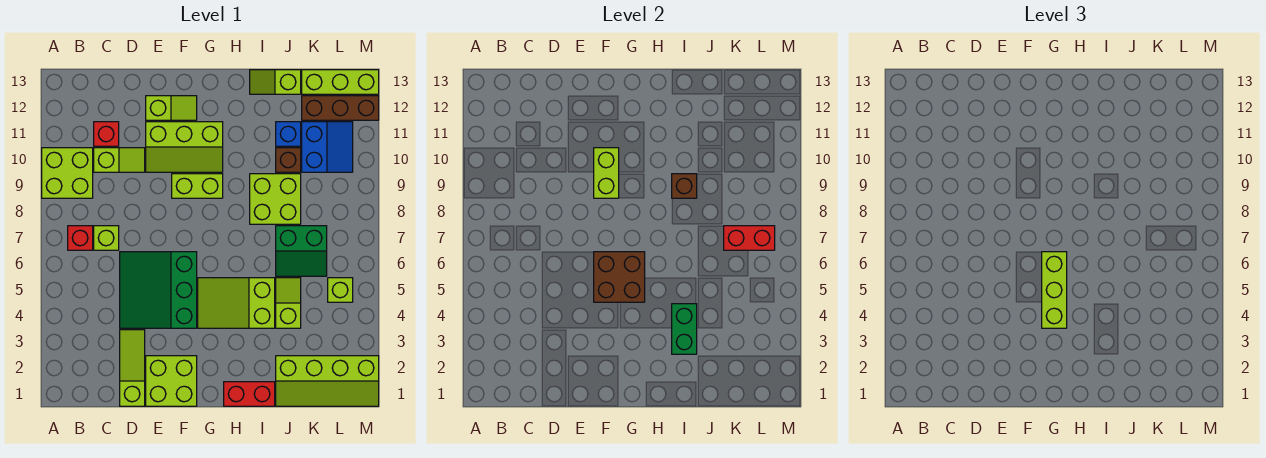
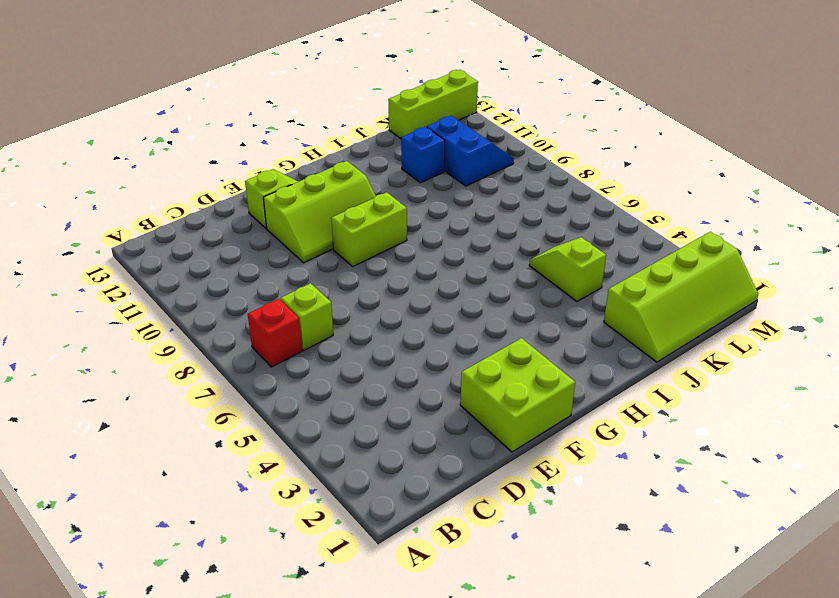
none -> lime 2x2 brick [42,148,93,198]
none -> lime 1x2 slope [94,148,145,172]
none -> red 1x1 brick [94,122,119,146]
none -> lime 1x3 slope [120,330,145,406]

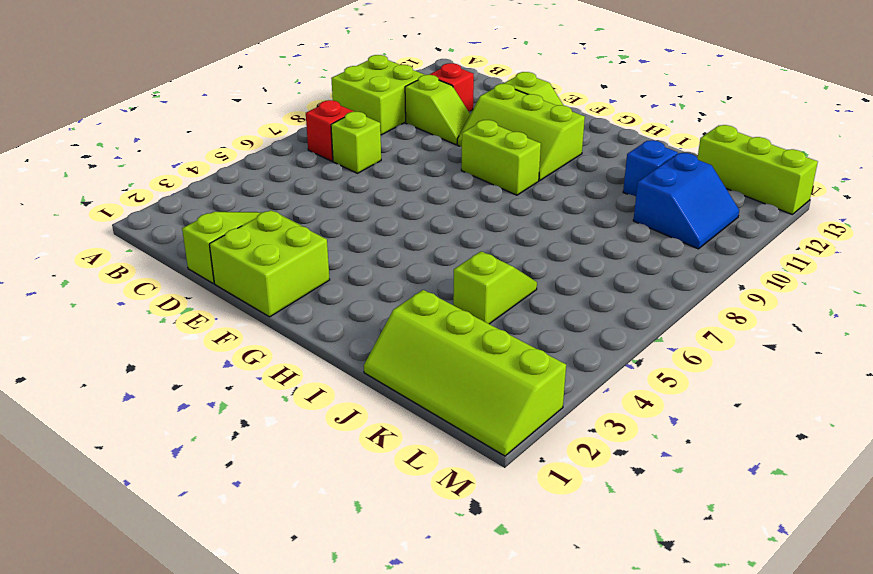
none -> green 3x3 slope [120,252,197,328]
none -> lime 2x3 slope [198,278,275,328]
none -> red 1x2 brick [224,382,275,406]
none -> lime 2x2 brick [250,174,301,224]

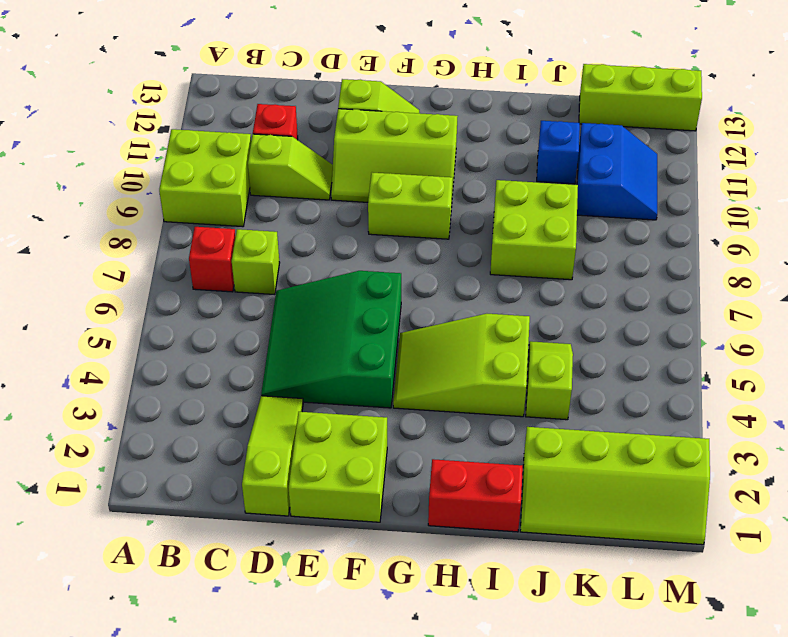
none -> lime 1x2 slope [250,70,301,94]
none -> green 2x2 slope [276,226,327,276]
none -> brown 1x1 brick [276,148,301,172]
none -> brown 1x3 brick [302,96,379,120]

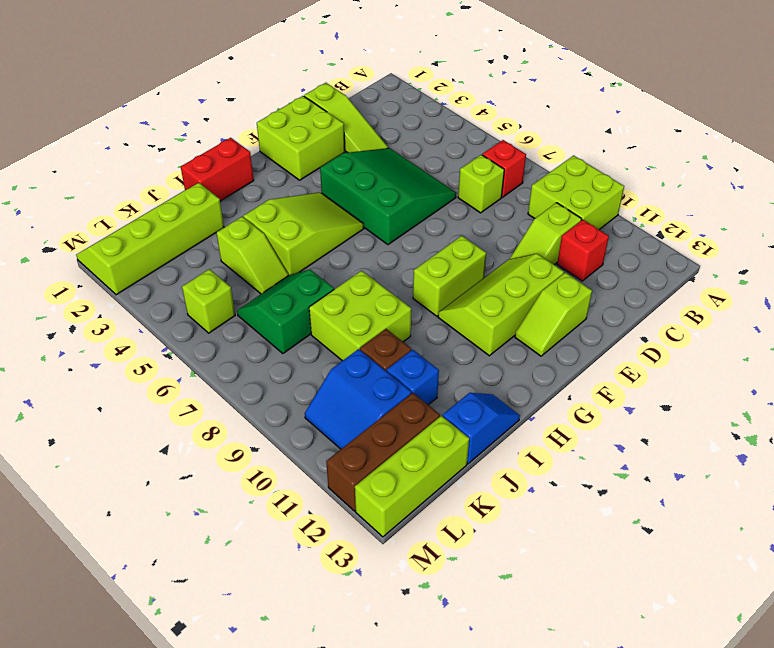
blue 1x2 slope [443,393,520,464] -> lime 1x2 slope [250,70,301,94]
none -> brown 2x2 brick [594,252,645,302]
none -> lime 1x2 brick [594,148,619,198]
none -> green 1x2 brick [672,304,697,354]
none -> brown 1x1 brick [672,174,697,198]

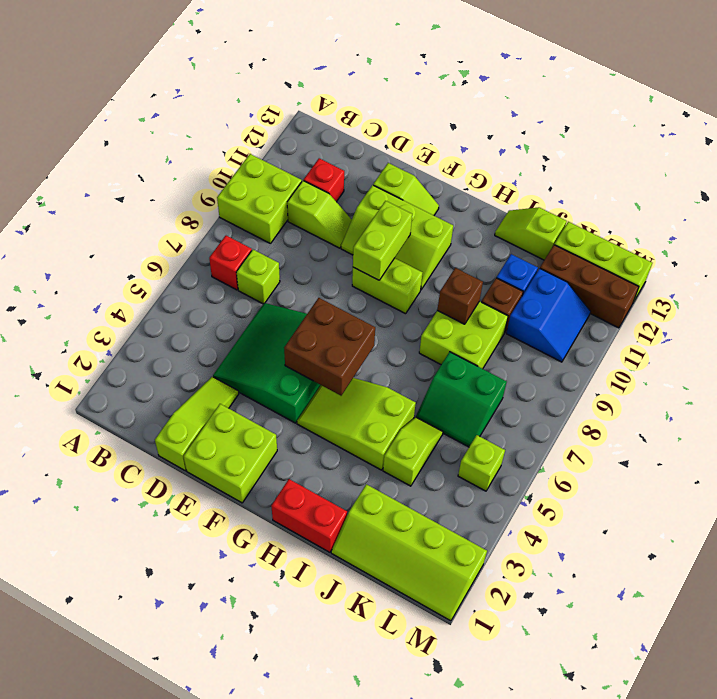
none -> green 1x2 brick [672,304,697,354]
none -> red 1x2 brick [724,226,775,250]
none -> lime 1x3 brick [1042,252,1067,328]

